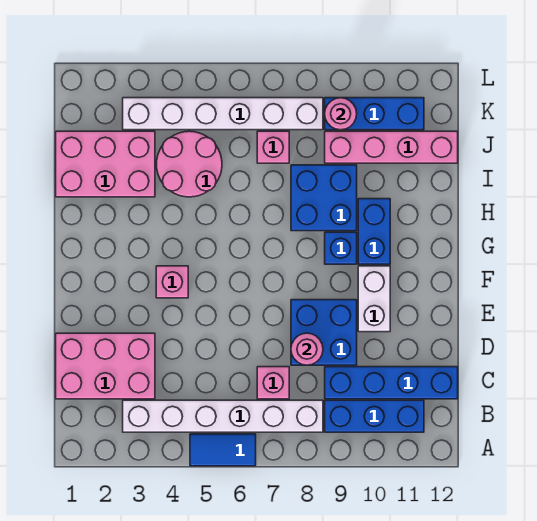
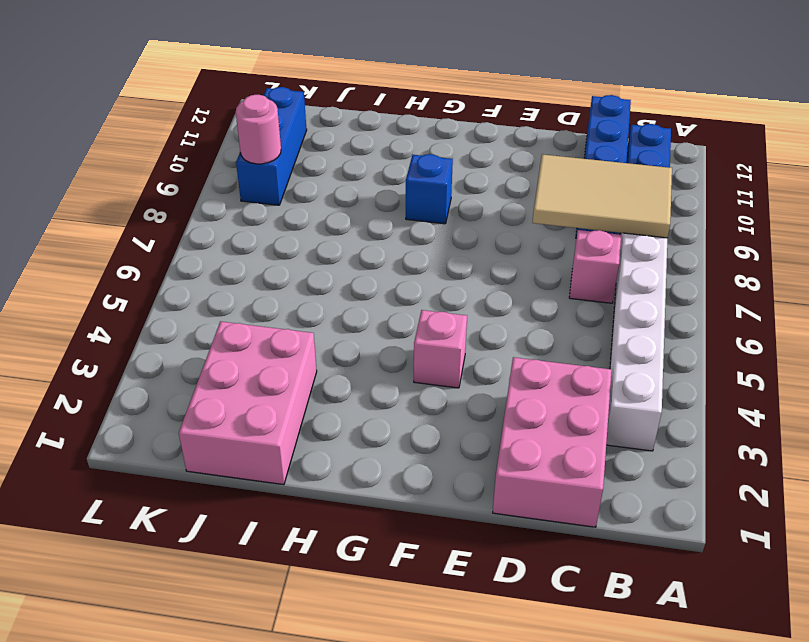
tan 2x3 tile [532,154,672,238] -> pink 1x1 round brick [291,333,323,365]
none -> blue 1x2 tile [190,434,256,466]
none -> blue 2x2 brick [291,300,357,365]
none -> white 1x2 brick [358,266,390,332]

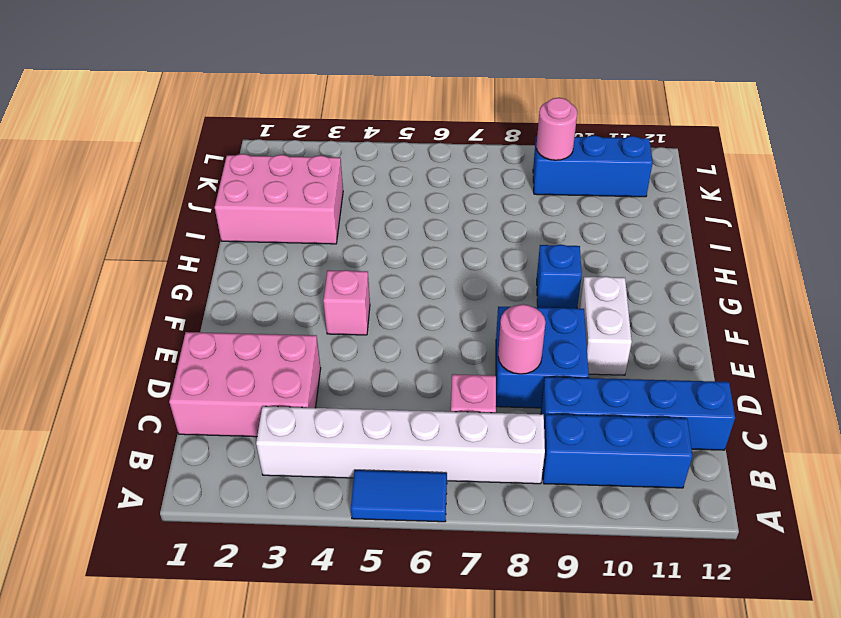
none -> blue 1x2 brick [358,199,390,264]
none -> blue 2x2 brick [291,165,357,231]
none -> pink 2x2 round brick [156,131,222,197]

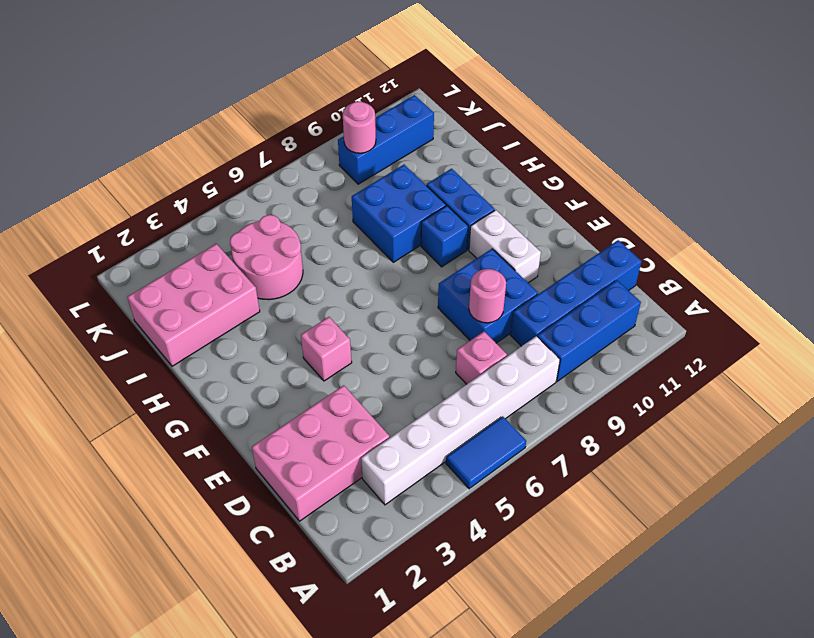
none -> pink 1x1 brick [257,131,289,163]
none -> pink 1x4 brick [325,131,458,163]
none -> white 1x6 brick [123,98,323,130]

